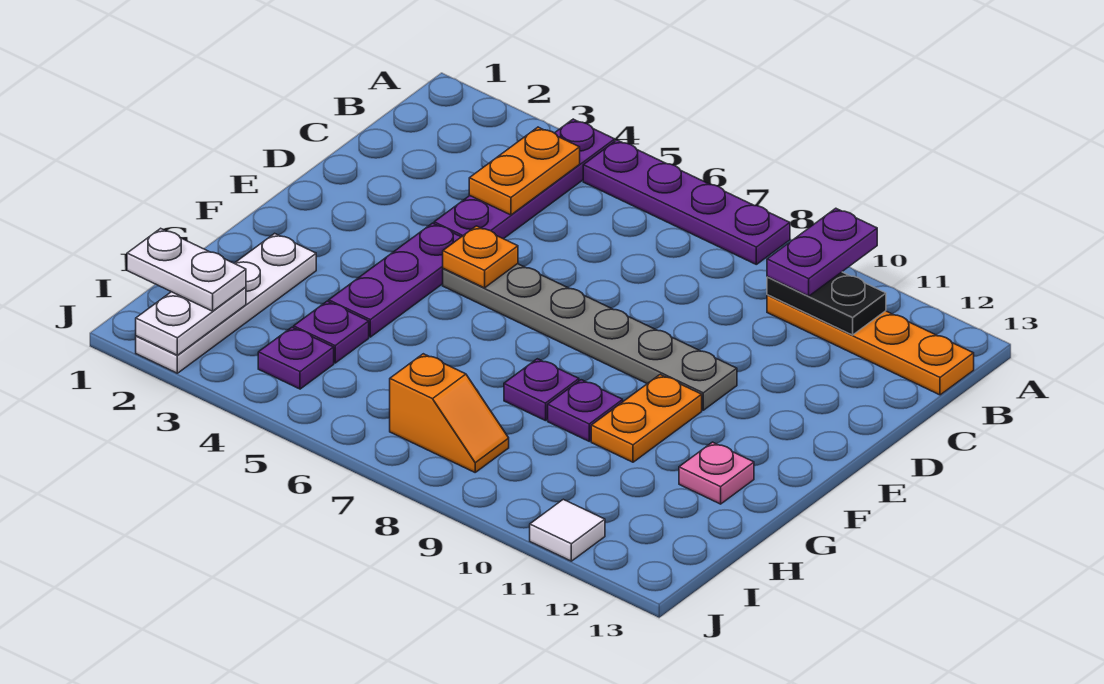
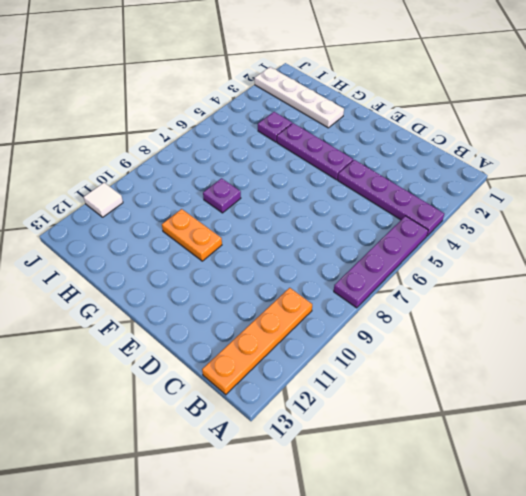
none -> grey 1x6 plate [443,264,737,410]
none -> purple 1x1 plate [548,380,623,441]
none -> pink 1x1 plate [679,442,754,504]

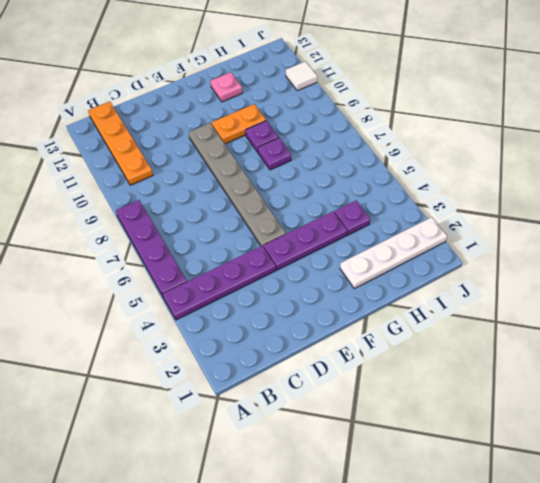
none -> purple 1x1 plate [258,327,334,389]
none -> orange 1x2 slope [390,354,509,472]
none -> orange 1x2 plate [469,127,580,215]

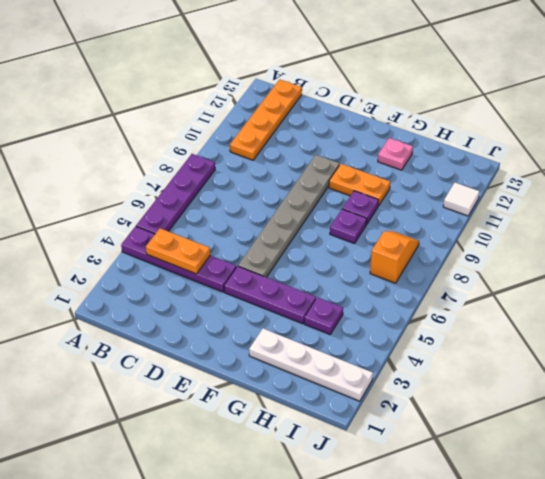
none -> purple 1x1 plate [258,327,334,389]
none -> black 1x2 plate [767,272,886,335]
none -> orange 1x1 plate [443,226,518,288]

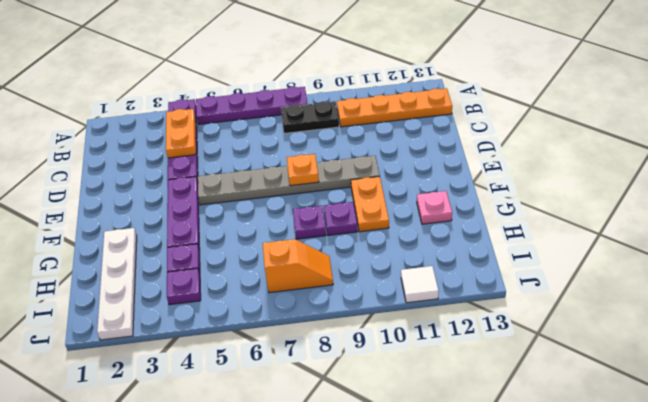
black 1x2 plate [281,101,339,133] -> black 1x2 plate moved to [767,272,886,335]
orange 1x1 plate [287,154,319,186] -> orange 1x1 plate moved to [443,226,518,288]
none -> white 1x2 plate [136,287,246,355]
none -> purple 1x2 plate [767,208,877,296]
none -> white 1x2 plate [127,228,246,311]

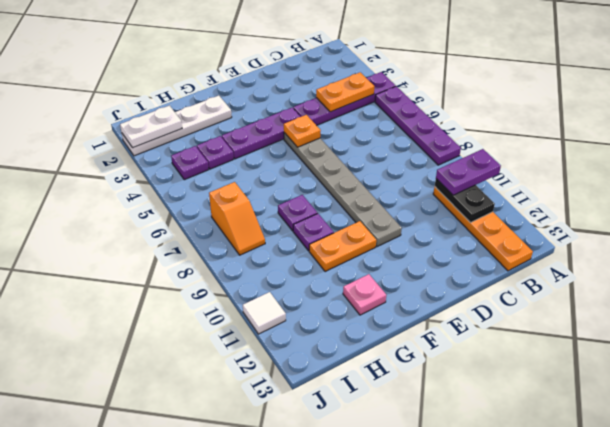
none -> white 1x2 plate [127,228,246,311]

